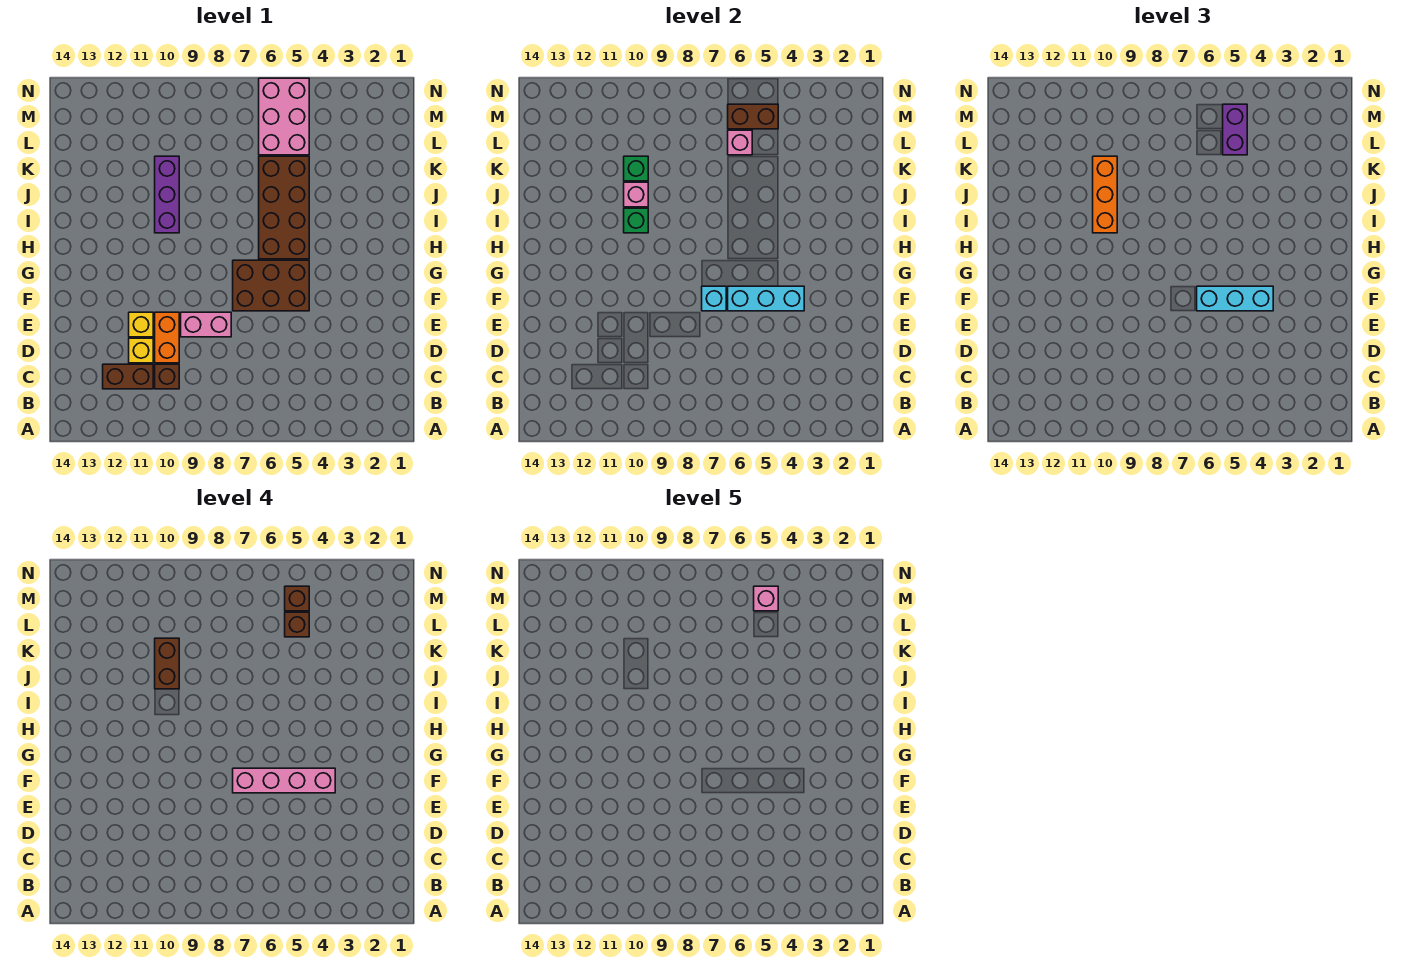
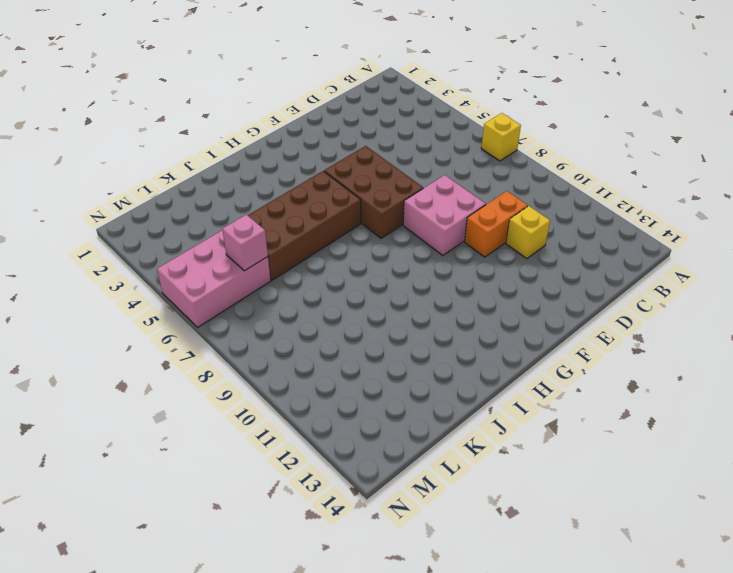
yellow 1x1 brick [481,113,521,161] -> yellow 1x1 brick moved to [129,312,153,337]
pink 2x2 brick [403,175,486,255] -> pink 1x2 brick [181,312,231,337]
none -> brown 1x1 brick [155,364,179,389]
none -> brown 1x2 brick [103,364,153,389]
none -> purple 1x3 brick [155,156,179,233]

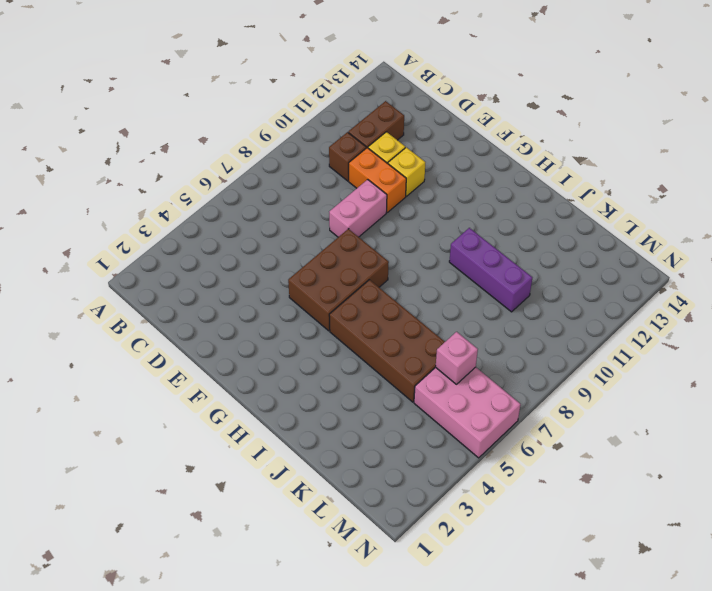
none -> cyan 1x3 brick [728,286,804,311]
none -> cyan 1x1 brick [702,286,726,311]
none -> green 1x1 brick [624,208,648,233]

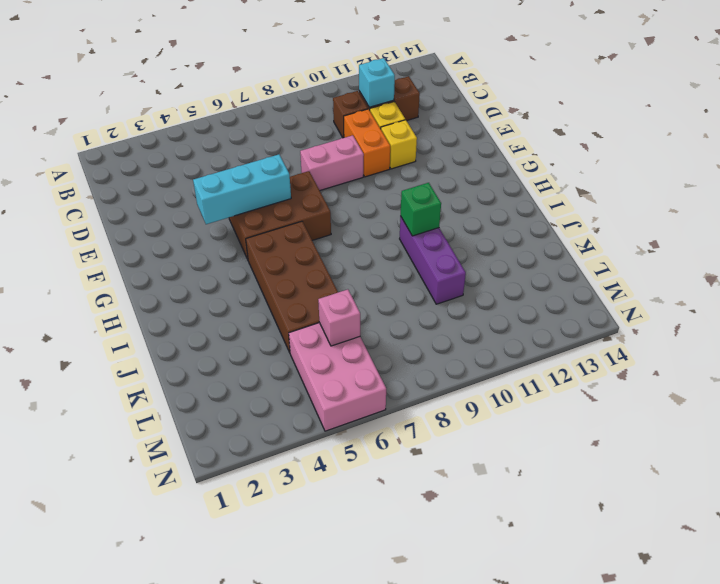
cyan 1x1 brick [359,58,395,107] -> cyan 1x1 brick moved to [702,286,726,311]
none -> pink 1x1 brick [624,182,648,207]
none -> green 1x1 brick [624,156,648,181]
none -> brown 1x2 brick [728,104,778,129]

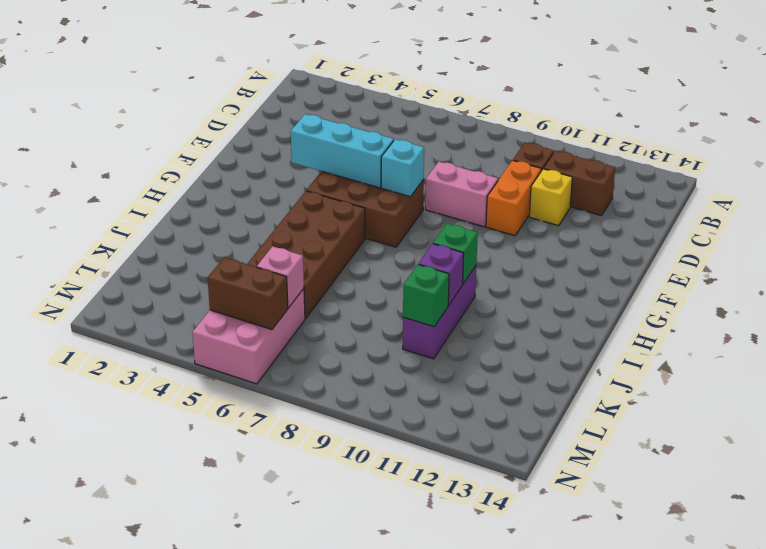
purple 1x1 brick [418,244,464,305] -> pink 1x1 brick [624,182,648,207]
none -> yellow 1x1 brick [129,312,153,337]
none -> cyan 1x3 brick [1197,286,1273,311]
none -> orange 1x3 brick [1093,156,1117,233]

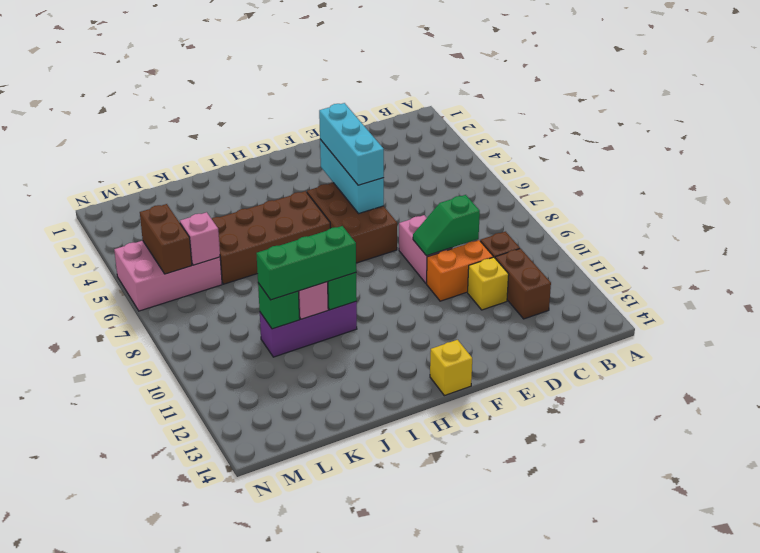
green 1x2 slope [413,195,480,256] -> none
yellow 1x1 brick [430,340,472,396] -> yellow 1x1 brick moved to [129,312,153,337]
green 1x3 brick [256,226,356,300] -> orange 1x3 brick [1093,156,1117,233]
none -> cyan 1x1 brick [702,286,726,311]
none -> purple 1x2 brick [1223,104,1247,155]
none -> pink 1x4 brick [233,768,335,793]

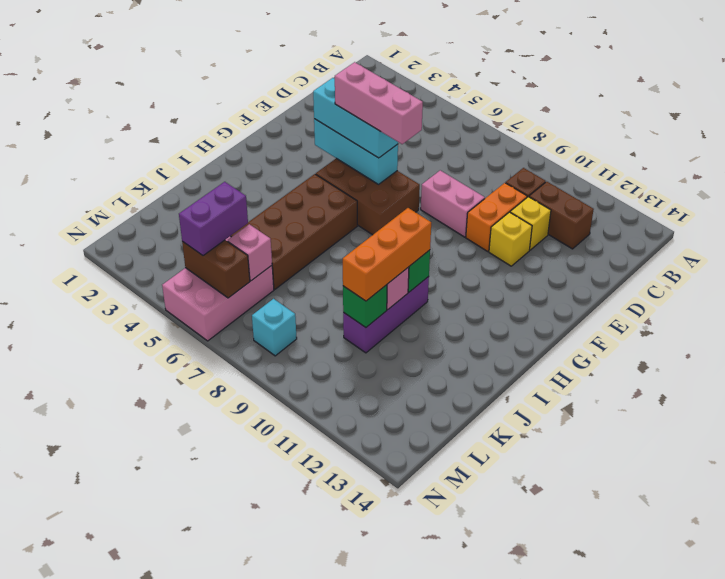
pink 1x3 brick [335,62,423,144] -> pink 1x4 brick [233,768,335,793]
cyan 1x1 brick [252,299,297,356] -> cyan 1x1 brick moved to [702,286,726,311]
none -> brown 1x2 brick [155,638,179,689]
none -> brown 1x1 brick [285,612,309,637]
none -> brown 1x1 brick [285,586,309,611]

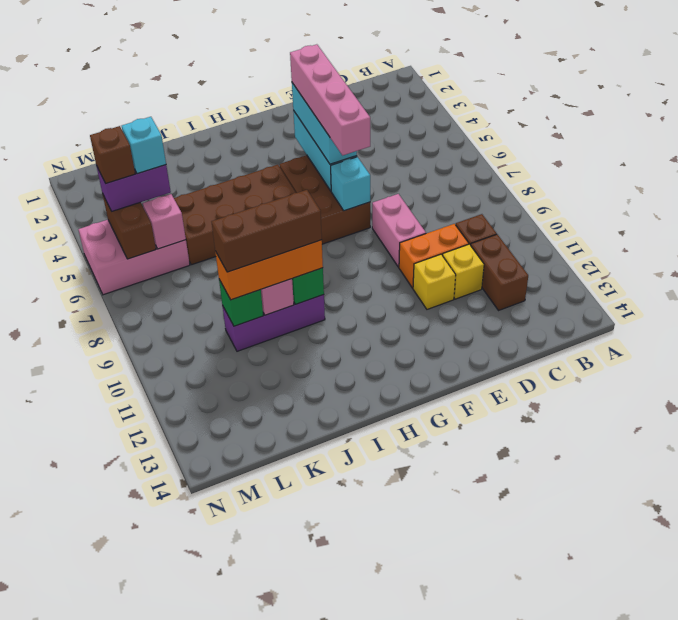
brown 1x3 brick [211,190,322,272] -> brown 1x2 brick [155,638,179,689]
cyan 1x1 brick [122,117,166,174] -> brown 1x1 brick [285,612,309,637]
none -> pink 1x1 brick [754,586,778,611]

